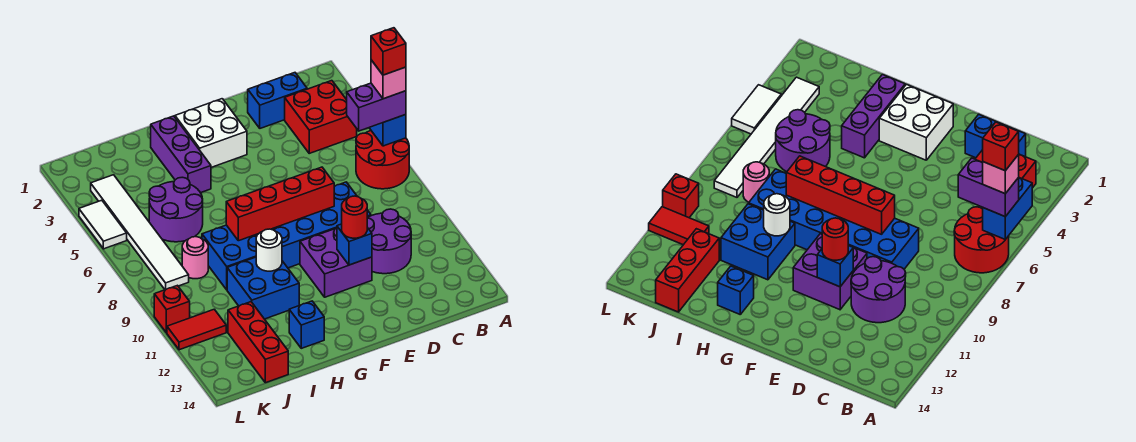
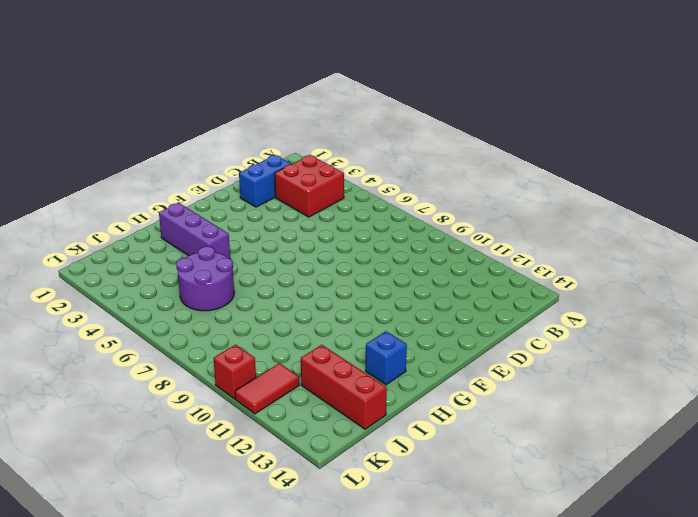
none -> red 2x2 round brick [356,131,409,189]
none -> purple 2x2 round brick [367,209,411,274]
none -> blue 2x6 brick [202,182,371,290]

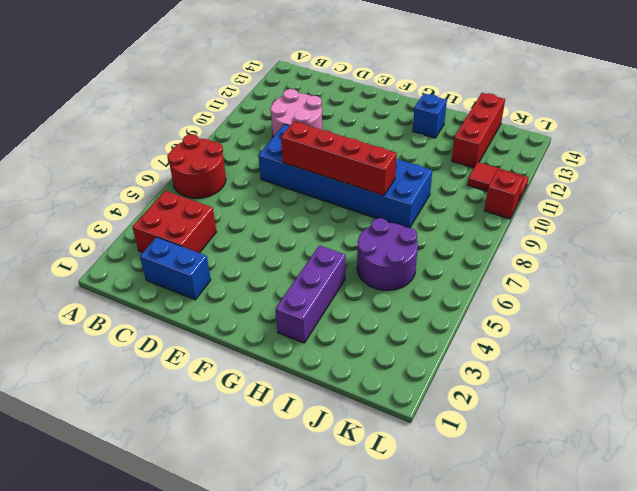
pink 2x2 round brick [270,89,322,137] -> purple 2x2 round brick [367,209,411,274]
none -> purple 2x2 brick [300,228,372,297]
none -> white 2x2 brick [175,99,247,167]
none -> blue 2x2 brick [227,257,299,319]

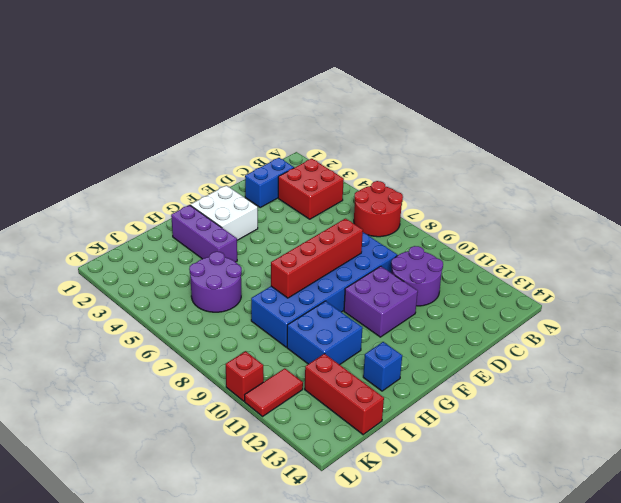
none -> pink 1x1 round brick [182,237,208,279]
none -> white 1x6 tile [91,175,189,290]
none -> white 1x2 tile [79,200,127,249]

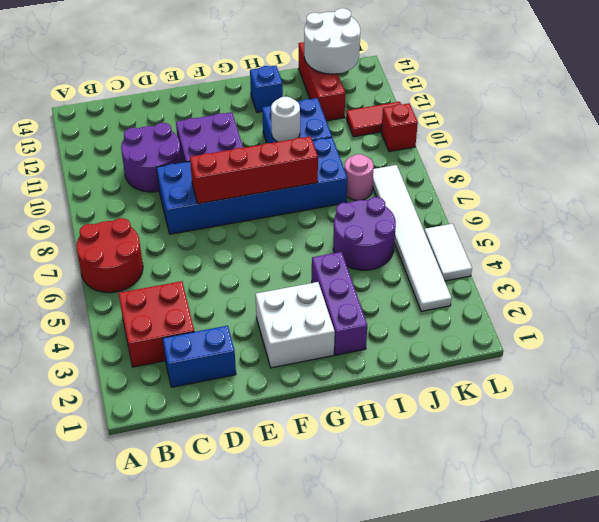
white 2x2 round brick [304,8,360,74] -> none
none -> blue 1x2 brick [369,115,406,146]
none -> blue 1x1 brick [337,224,372,265]
none -> purple 1x2 brick [347,83,406,131]

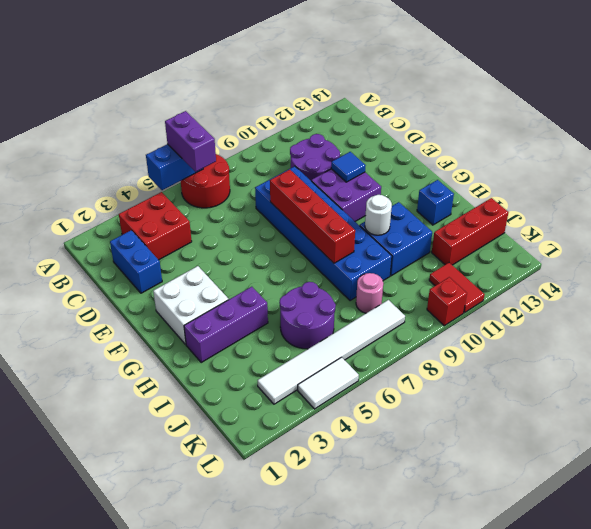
blue 1x1 tile [331,152,366,182] -> blue 1x1 brick [337,224,372,265]
none -> red 1x1 round brick [342,196,367,238]
none -> pink 1x1 brick [371,60,406,99]
none -> red 1x1 brick [371,28,406,75]

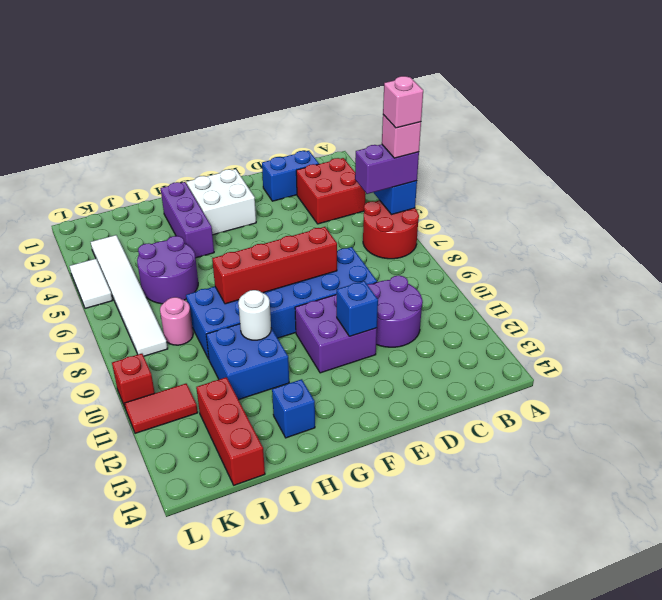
pink 1x1 brick [383,76,423,128] -> red 1x1 brick [371,28,406,75]
none -> red 1x1 round brick [342,196,367,238]

